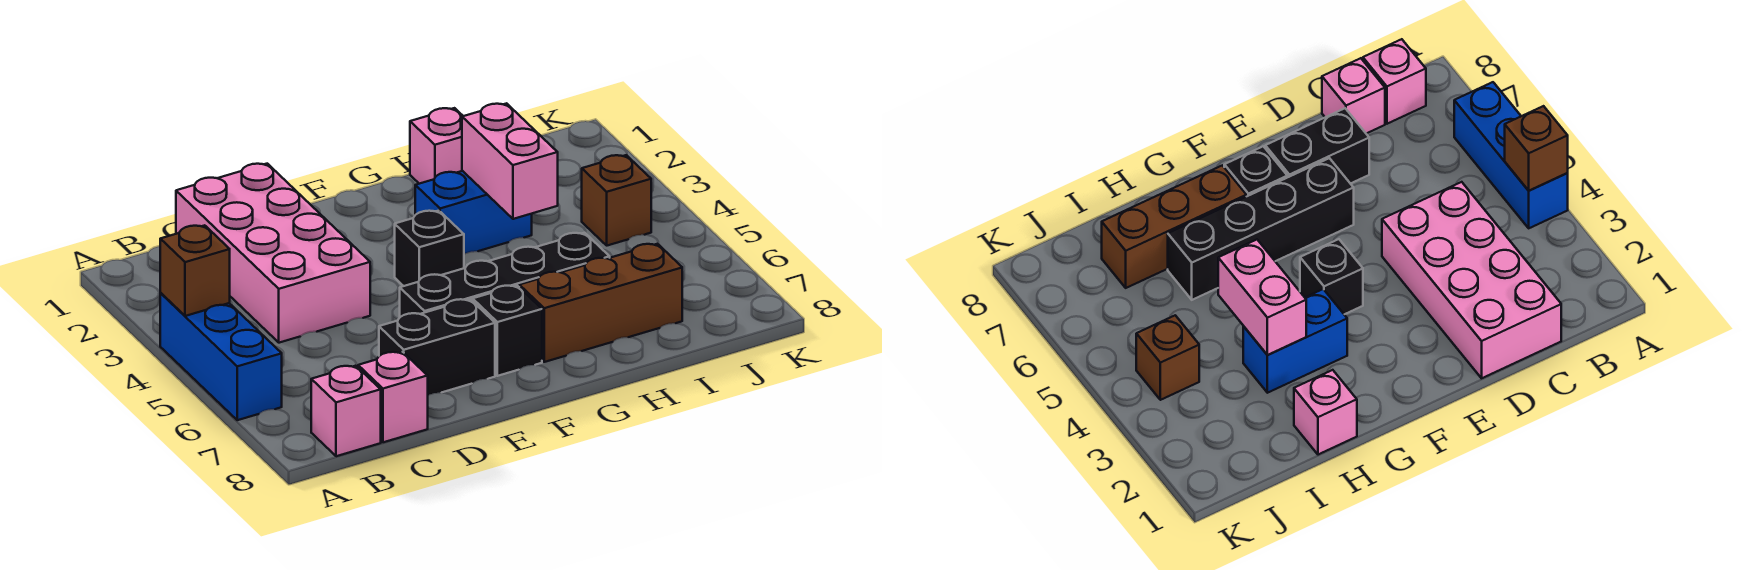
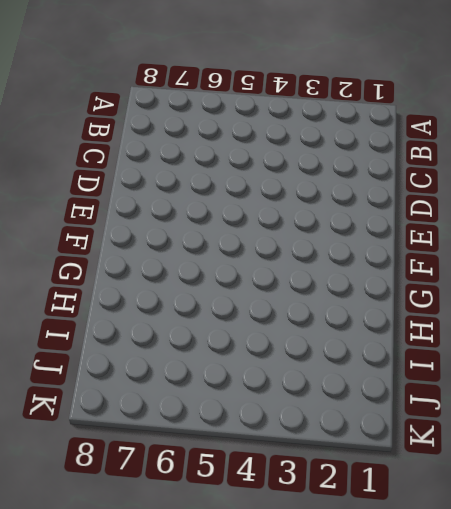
none -> blue 1x3 brick [160,293,282,420]
none -> pink 1x1 brick [311,366,381,456]
none -> pink 2x4 brick [176,164,370,343]

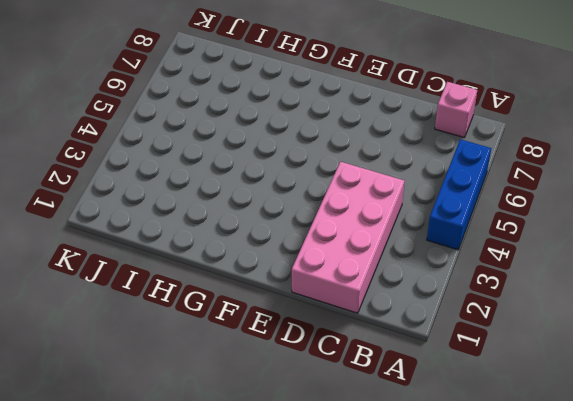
none -> pink 1x1 brick [358,352,428,442]
none -> black 1x2 brick [379,299,495,395]
none -> black 1x4 brick [400,233,610,317]

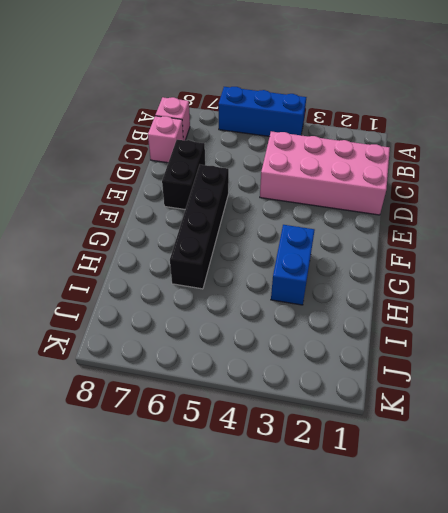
none -> black 1x1 brick [395,211,464,286]
none -> black 1x1 brick [473,285,542,376]
none -> brown 1x3 brick [519,244,682,362]

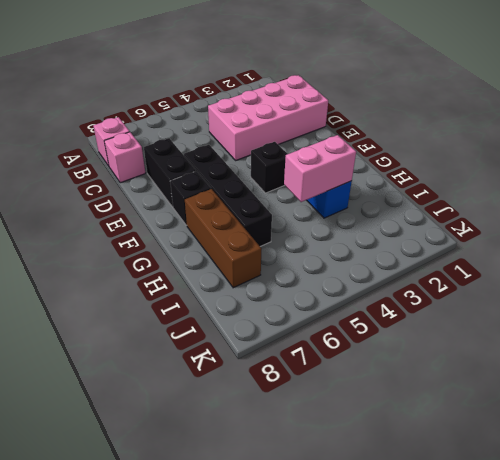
none -> blue 1x3 brick [160,293,282,420]
none -> pink 1x1 brick [410,108,463,184]
none -> brown 1x1 brick [582,155,651,246]

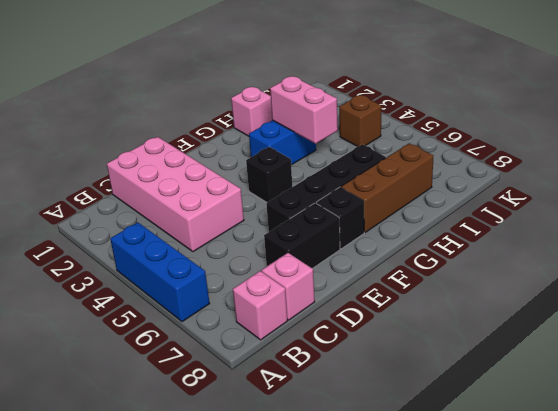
none -> brown 1x1 brick [160,225,230,316]

